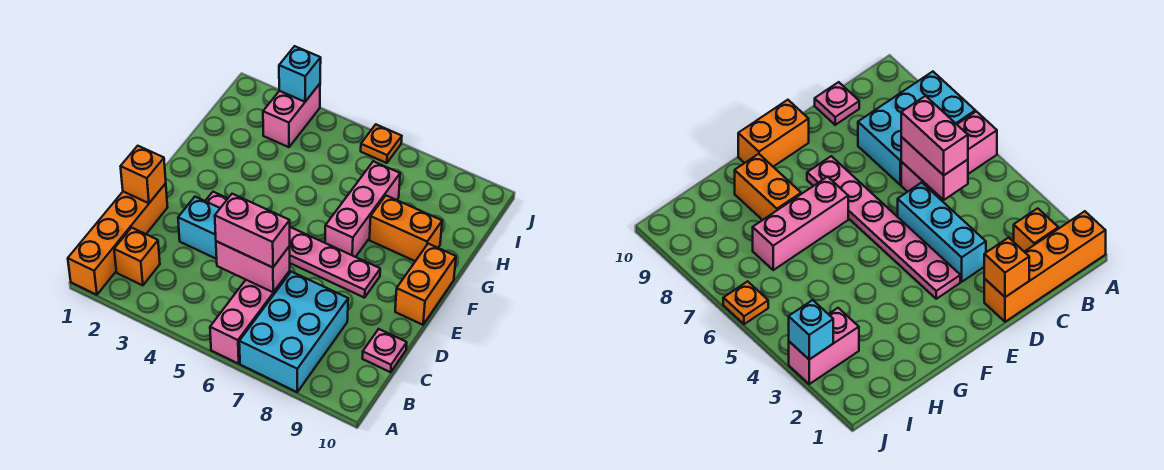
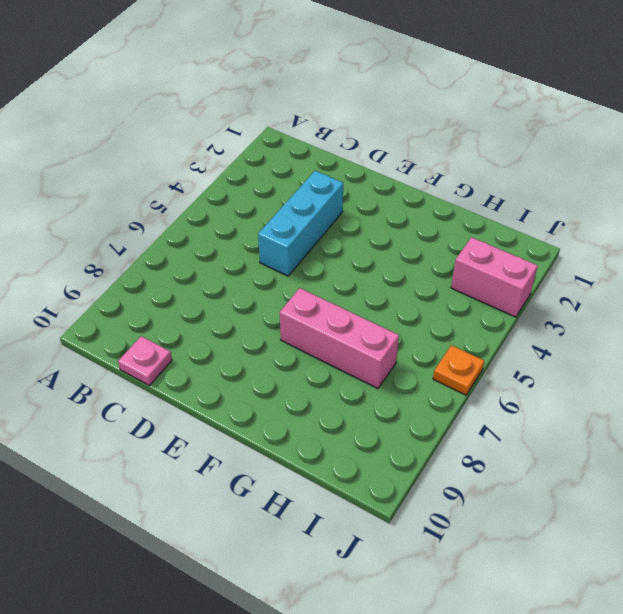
none -> orange 1x4 brick [68,183,168,295]
none -> pink 1x3 brick [210,271,290,364]
none -> cyan 2x3 brick [239,272,348,392]

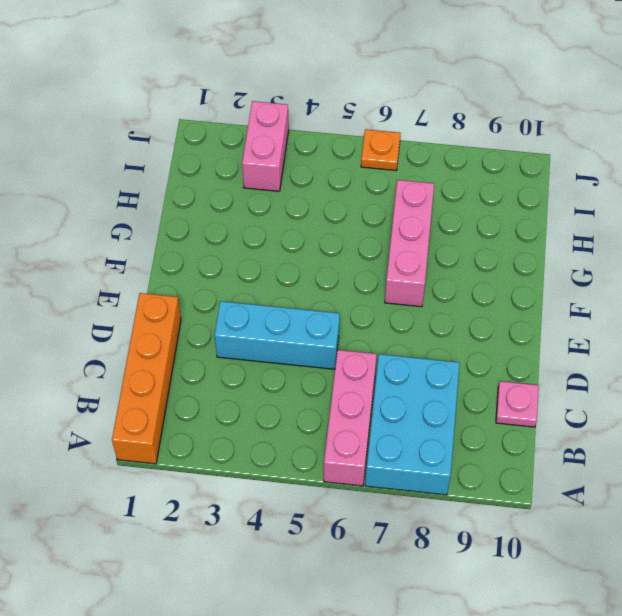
none -> orange 1x1 brick [114,228,160,285]
none -> pink 1x6 plate [206,192,380,298]
none -> orange 1x2 brick [395,244,456,325]

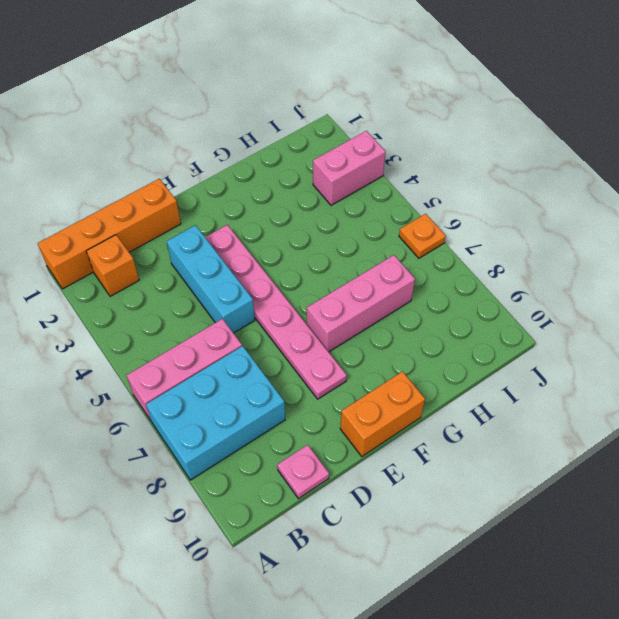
none -> orange 1x2 brick [370,196,442,261]
none -> pink 1x2 brick [216,241,290,292]
none -> orange 1x1 brick [120,146,166,203]

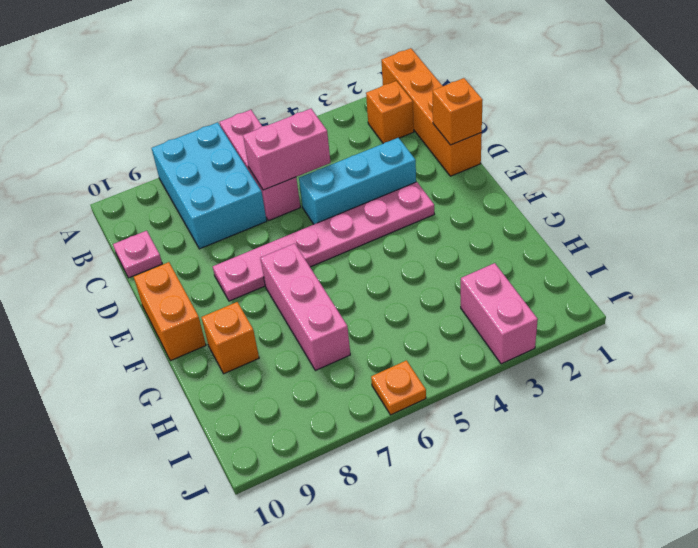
orange 1x1 brick [201,302,259,374] -> orange 1x2 brick [370,196,442,261]
none -> cyan 1x1 brick [279,46,321,102]
none -> pink 1x2 brick [215,194,290,268]

